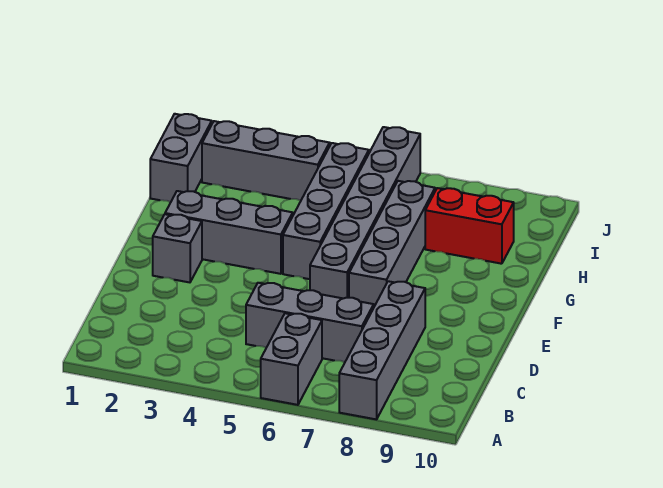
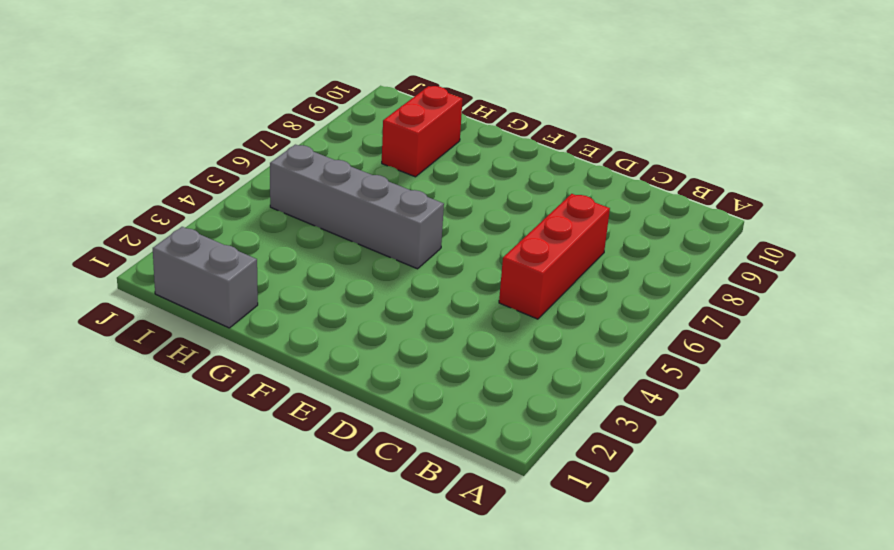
red 1x3 brick [499,194,610,319] -> grey 1x3 brick [246,283,374,362]
none -> grey 1x2 brick [261,313,322,405]
none -> grey 1x4 brick [339,281,425,419]

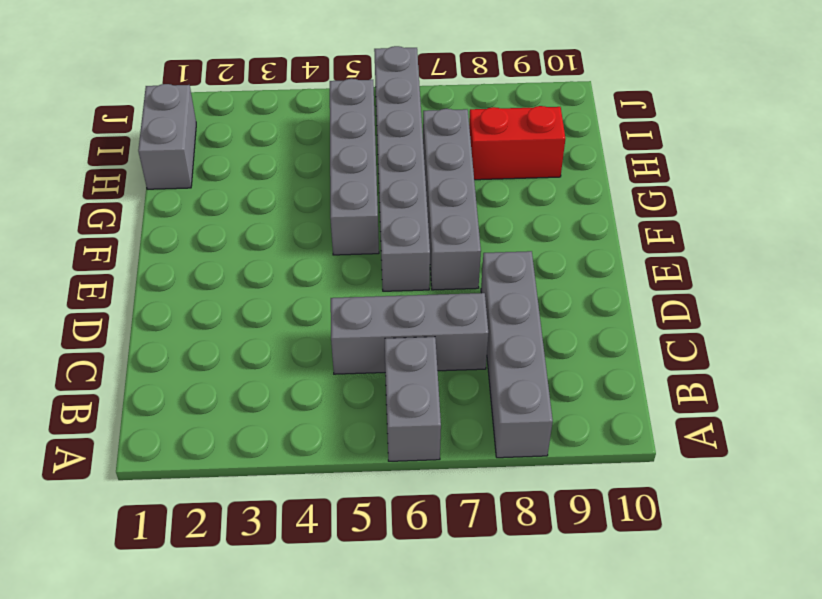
none -> grey 1x1 brick [153,214,202,282]
none -> grey 1x3 brick [165,191,293,274]

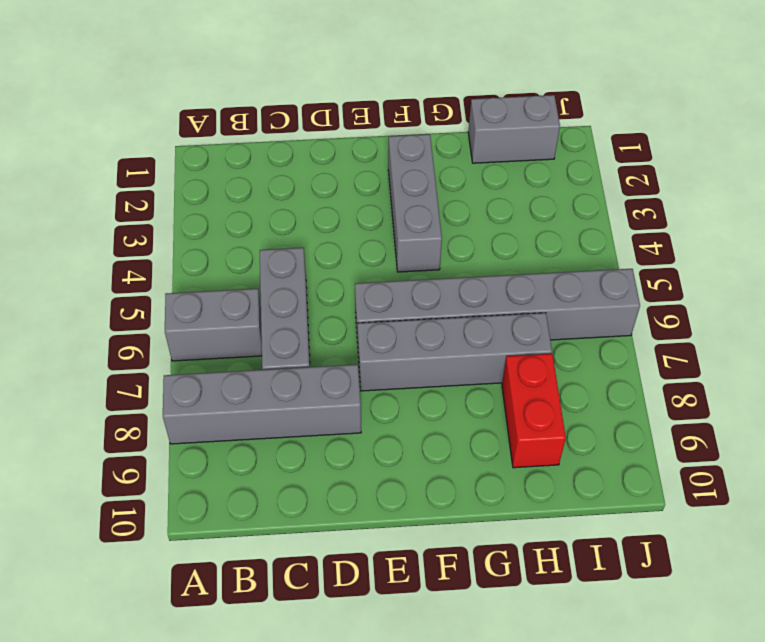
none -> grey 1x1 brick [153,214,202,282]
none -> grey 1x4 brick [283,143,369,279]

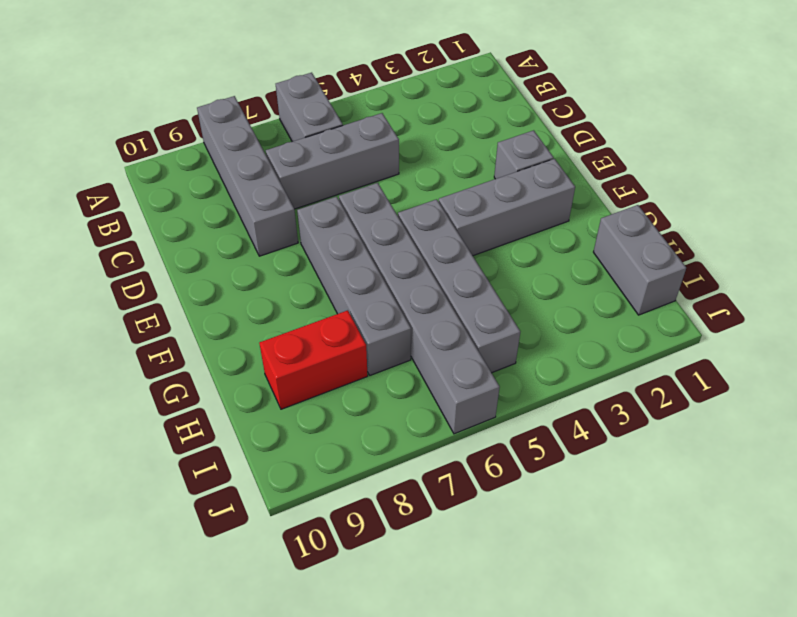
none -> grey 1x3 brick [202,121,330,201]

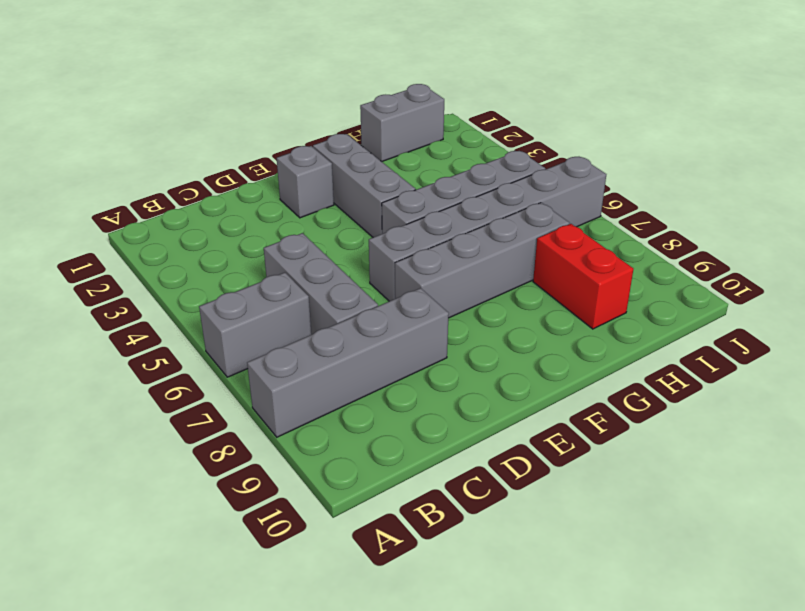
none -> grey 1x3 brick [202,121,330,201]

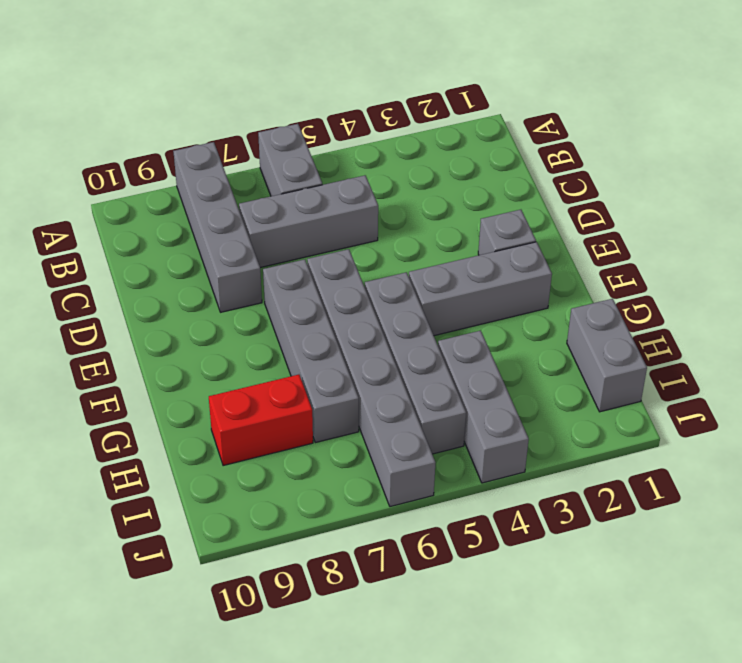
grey 1x3 brick [438,331,529,483] -> grey 1x3 brick turned to [202,121,330,201]

